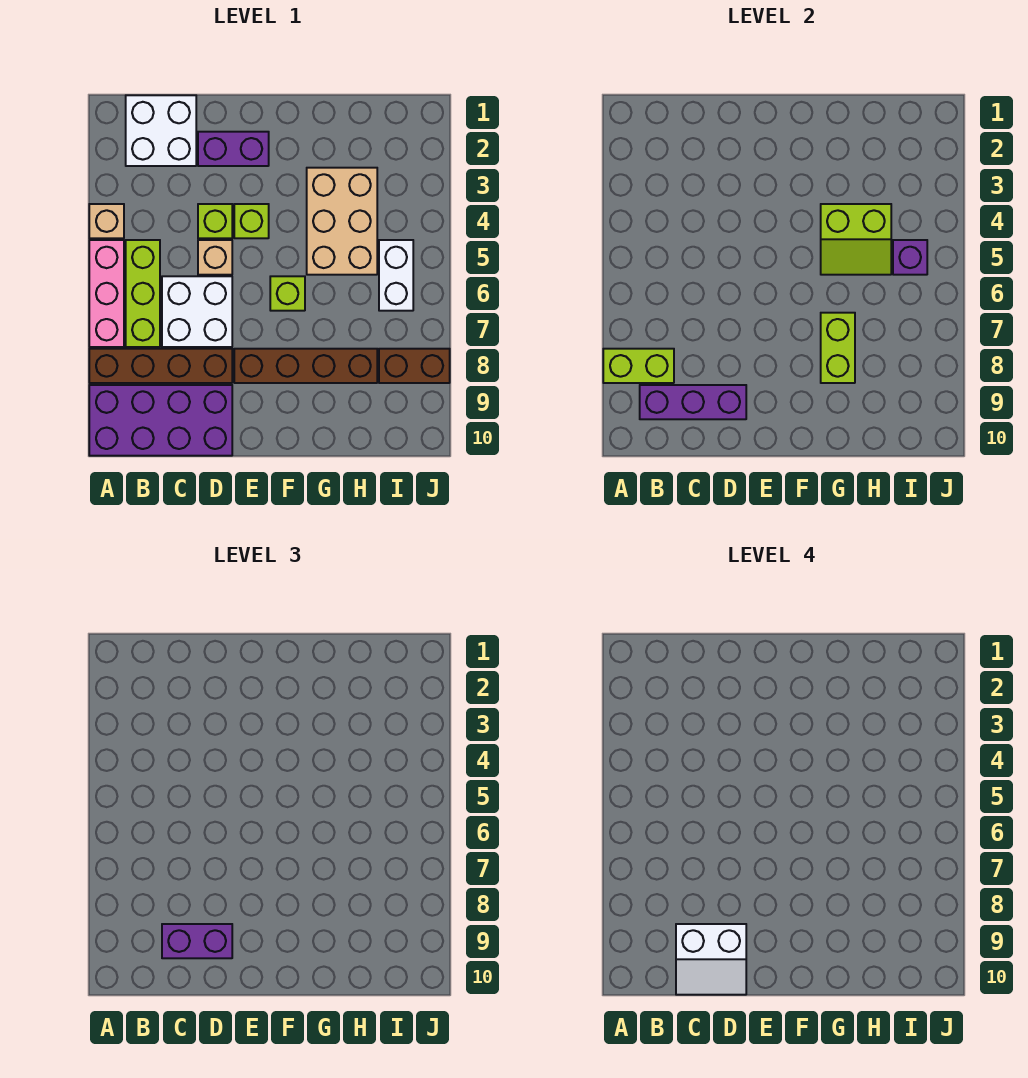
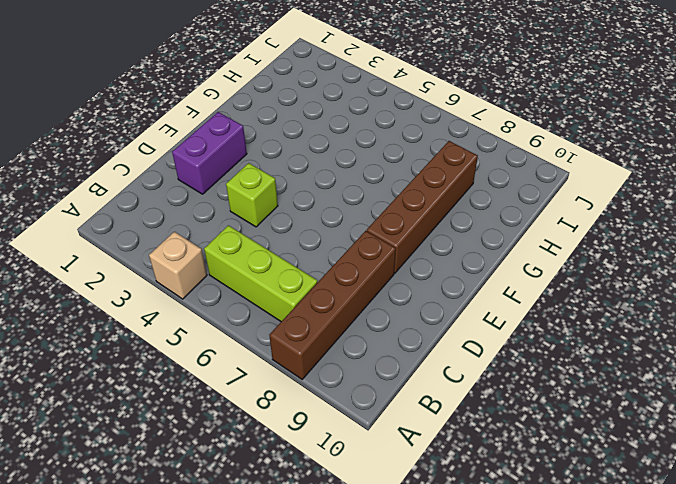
none -> pink 1x3 brick [89,240,124,347]
none -> purple 2x4 brick [89,385,232,456]
none -> white 2x2 brick [126,95,196,166]

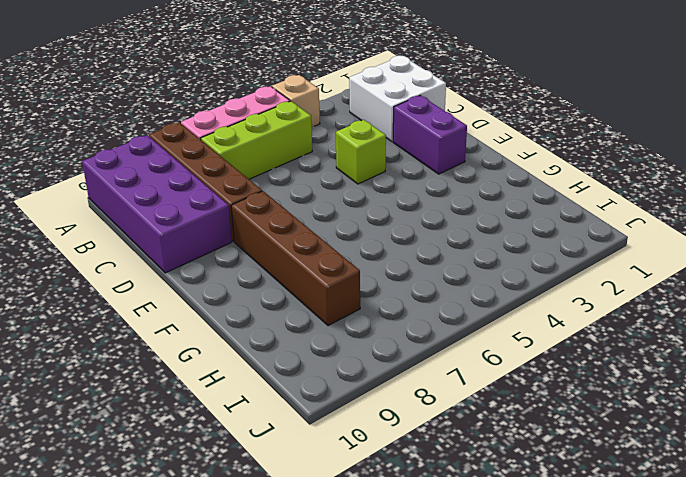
none -> white 2x2 brick [162,276,232,347]
none -> tan 1x1 brick [198,240,232,275]
none -> lime 1x1 brick [234,204,269,238]

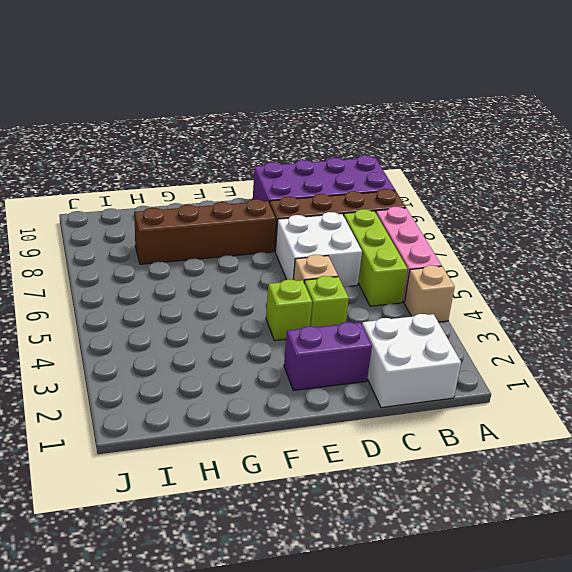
none -> lime 1x1 brick [270,276,305,311]
none -> tan 2x3 brick [307,168,377,275]
none -> white 1x2 brick [379,240,413,311]

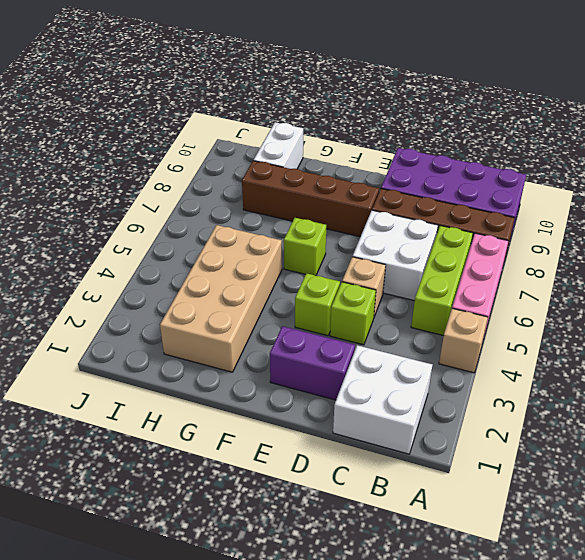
tan 2x4 brick [160,225,282,372] -> tan 2x3 brick [307,168,377,275]
white 1x2 brick [254,122,303,169] -> white 1x2 brick moved to [379,240,413,311]
none -> brown 1x2 brick [379,349,450,383]
none -> lime 1x2 brick [603,349,674,383]
none -> purple 1x3 brick [640,385,746,419]

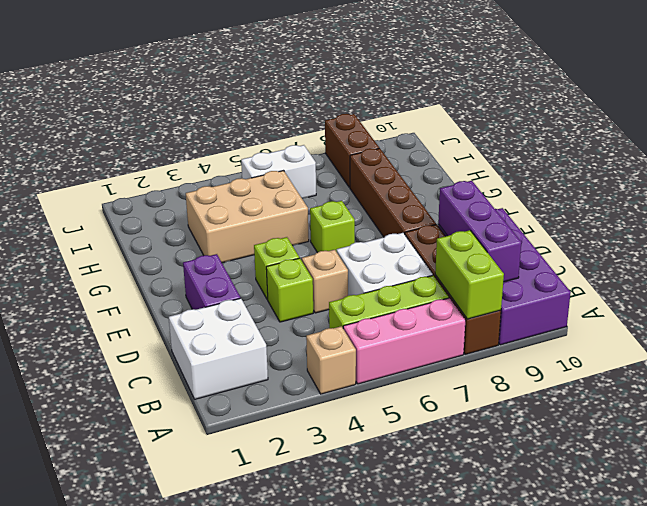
none -> lime 2x2 slope [821,204,891,275]
none -> lime 1x2 brick [821,313,855,383]
none -> purple 1x1 brick [893,240,927,275]

